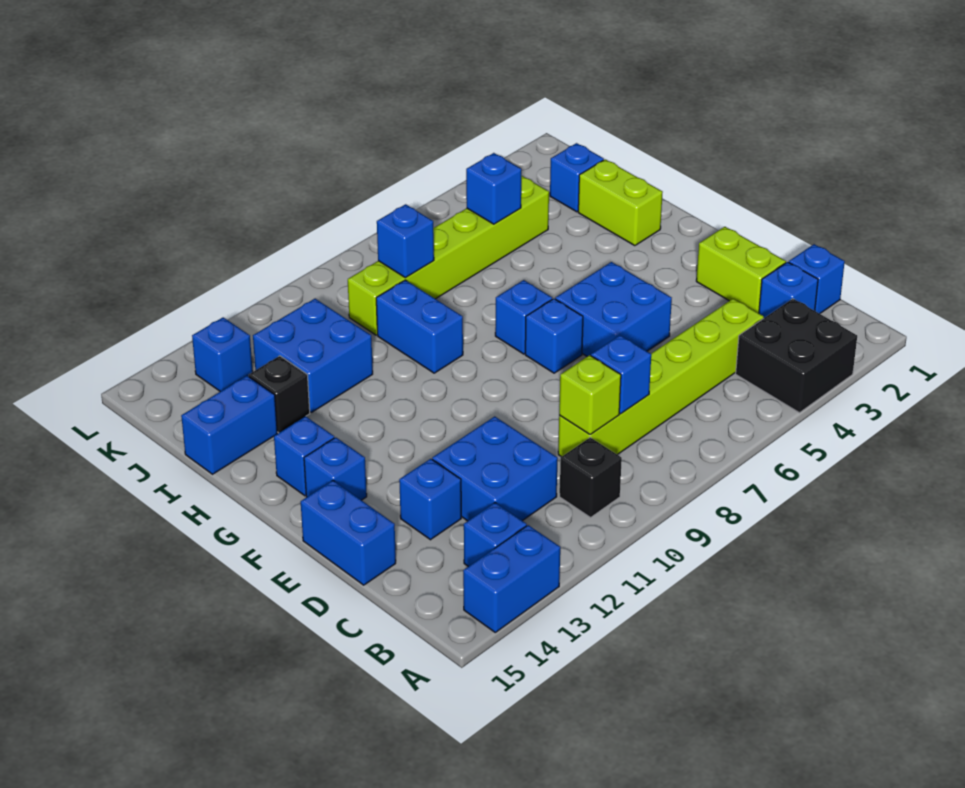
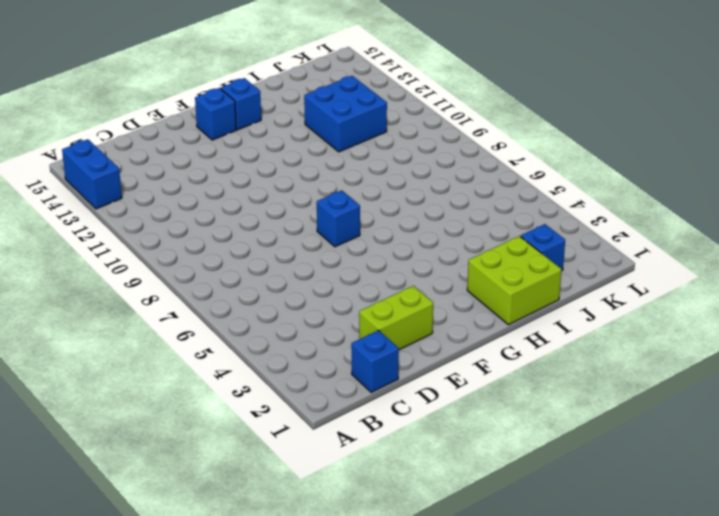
lime 2x2 brick [467,236,562,325] -> lime 1x2 brick [578,159,663,246]
none -> black 2x2 brick [736,299,857,413]
none -> black 1x1 brick [560,437,622,517]
none -> blue 1x1 brick [464,503,527,567]

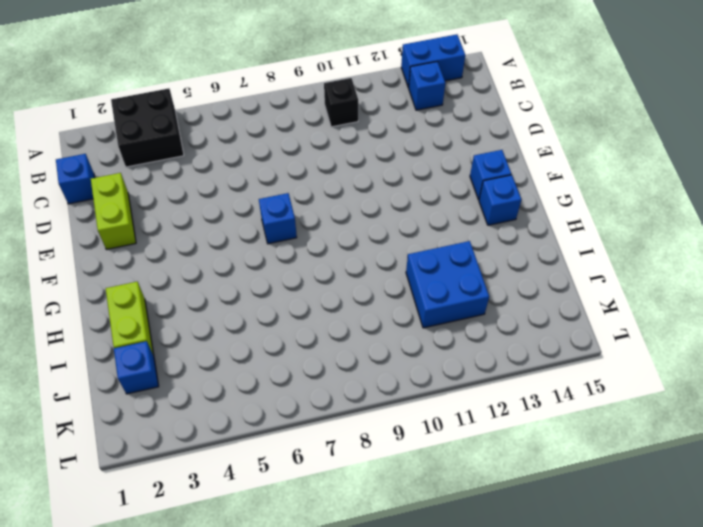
none -> blue 1x1 brick [759,262,818,318]
none -> lime 1x6 brick [558,299,764,457]
none -> blue 2x2 brick [432,416,558,521]

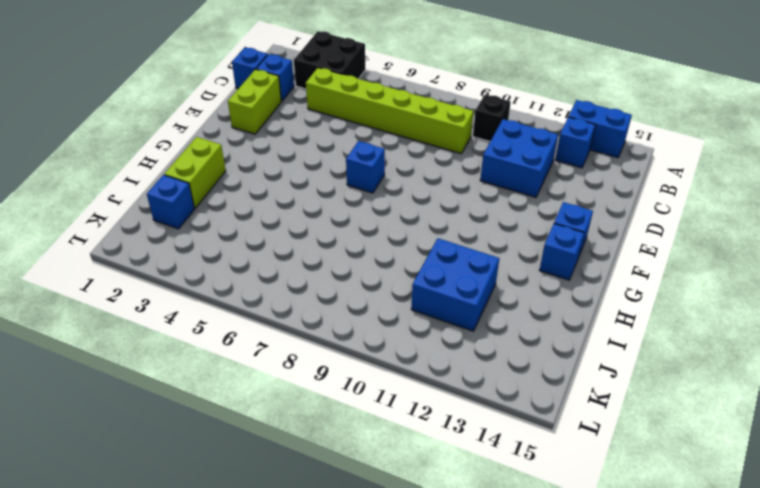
none -> blue 1x1 brick [399,459,461,540]
none -> blue 1x2 brick [301,481,396,585]
none -> blue 2x2 brick [555,262,672,357]

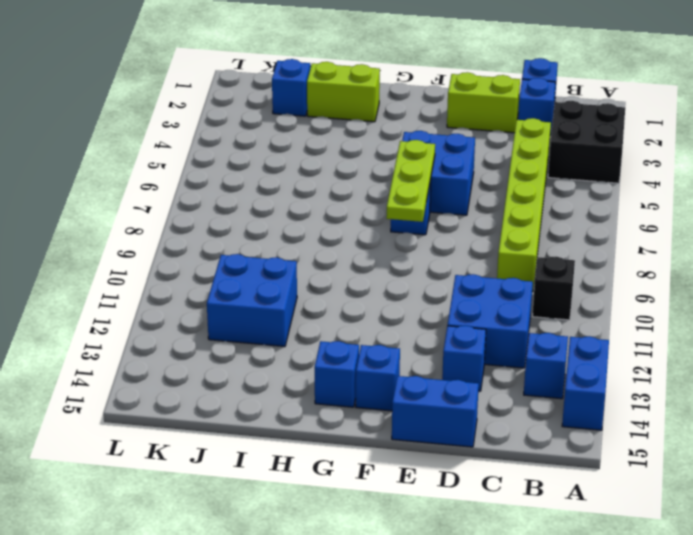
lime 1x3 plate [386,140,435,222] -> none
none -> blue 1x1 brick [495,280,552,354]
none -> blue 1x2 brick [376,280,463,373]
none -> black 1x1 brick [249,356,310,433]

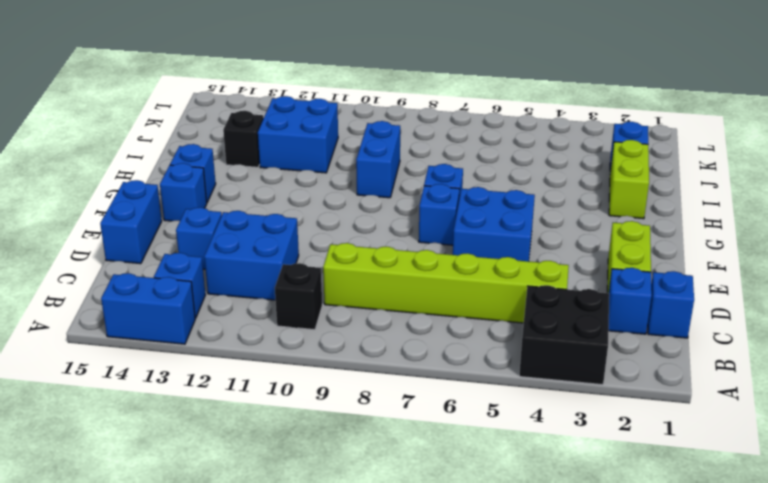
none -> blue 1x2 brick [181,376,277,474]
none -> lime 1x6 brick [348,176,549,335]
none -> blue 1x1 brick [192,317,253,392]

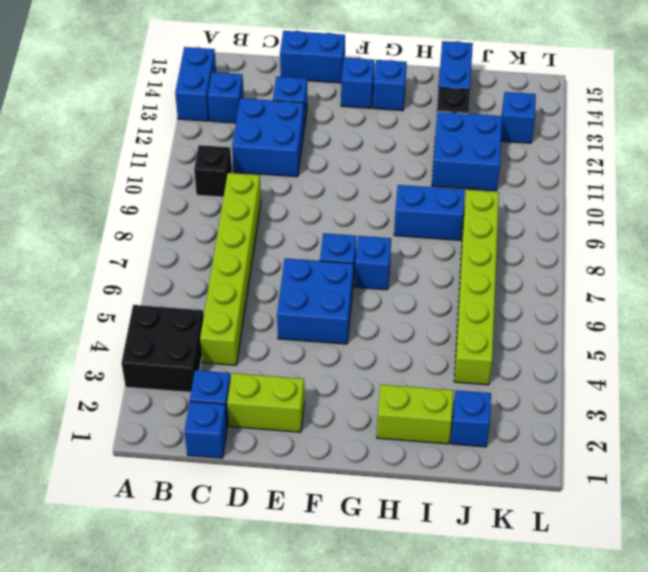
none -> blue 1x1 brick [591,335,651,414]
none -> lime 1x1 brick [559,355,621,435]
none -> blue 1x1 brick [466,153,521,224]

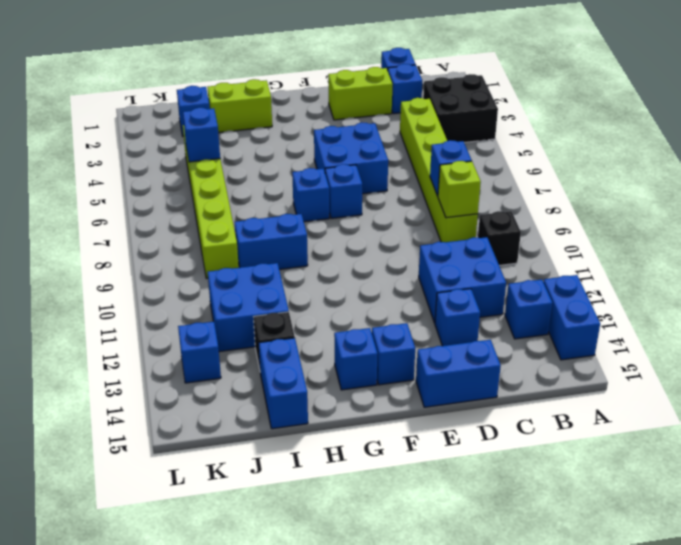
none -> blue 1x1 brick [377,204,434,278]

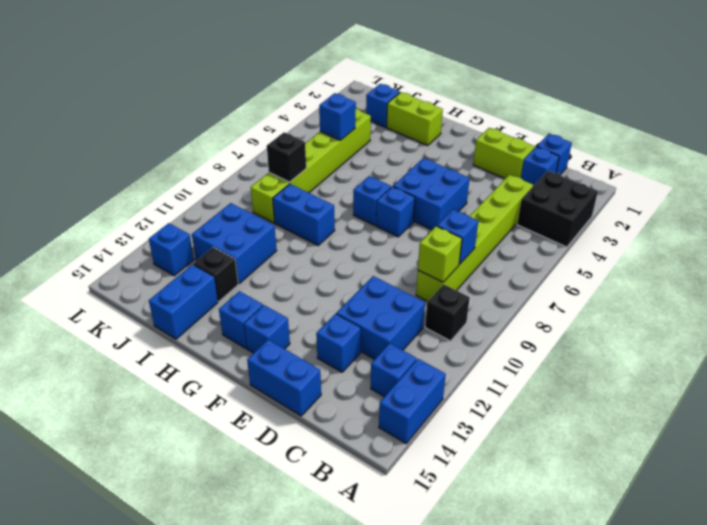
black 1x1 brick [267,132,306,182] -> blue 1x1 brick [377,204,434,278]

